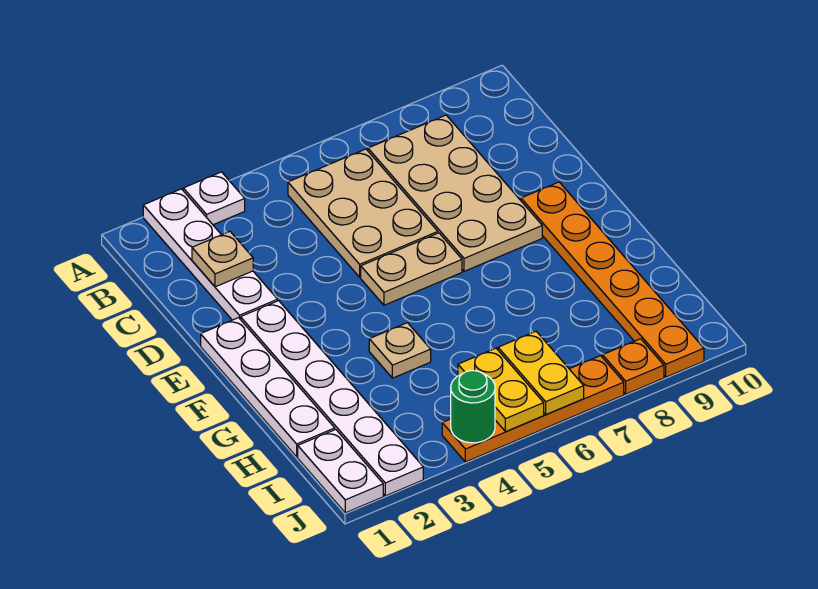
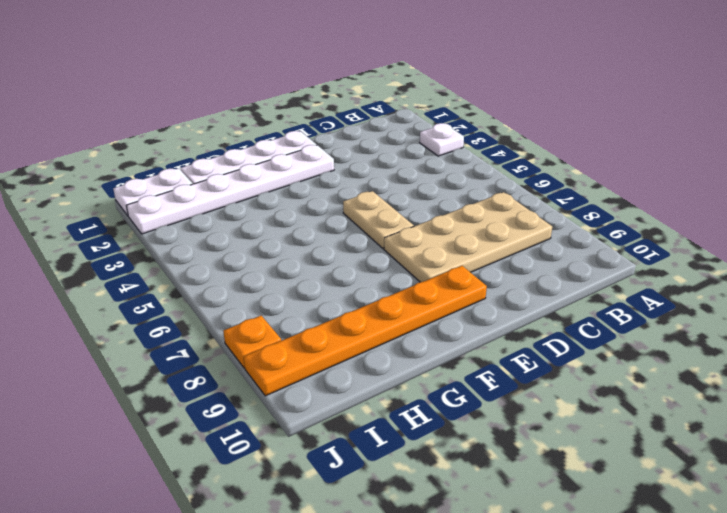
none -> white 1x4 plate [143,189,278,320]
none -> tan 2x3 plate [288,149,438,277]
none -> tan 1x1 plate [369,323,431,378]

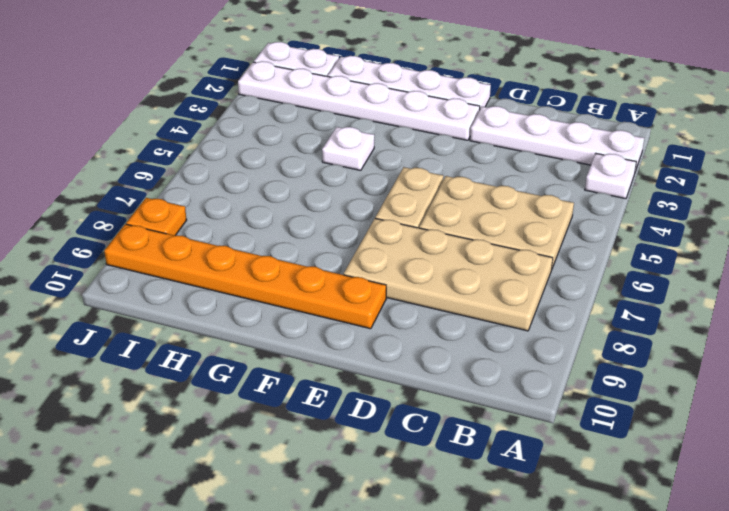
white 1x1 plate [322,127,374,170] -> tan 1x1 plate [369,323,431,378]
none -> orange 1x4 plate [442,356,624,462]
none -> tan 1x1 plate [192,232,253,287]
none -> yellow 1x2 plate [458,348,544,432]

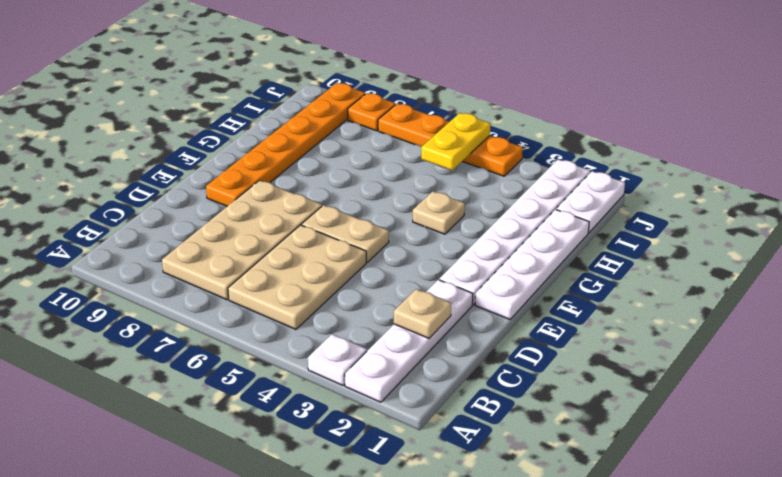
none -> yellow 1x2 plate [498,331,584,414]
none -> green 1x1 round brick [451,371,495,443]

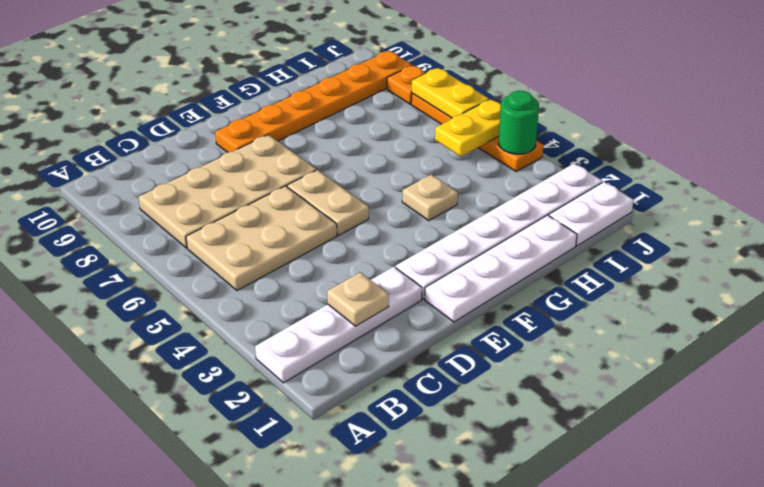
yellow 1x2 plate [412,68,489,118] -> yellow 1x2 plate turned to [498,331,584,414]
none -> white 1x1 plate [183,172,245,225]

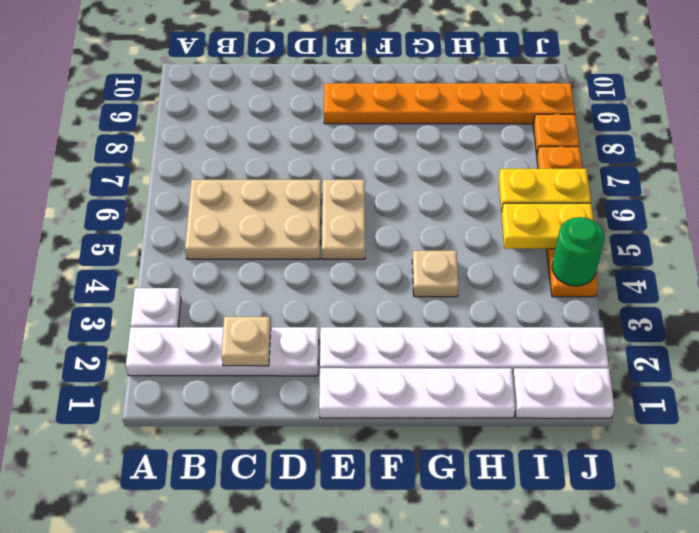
none -> tan 2x4 plate [368,115,542,271]

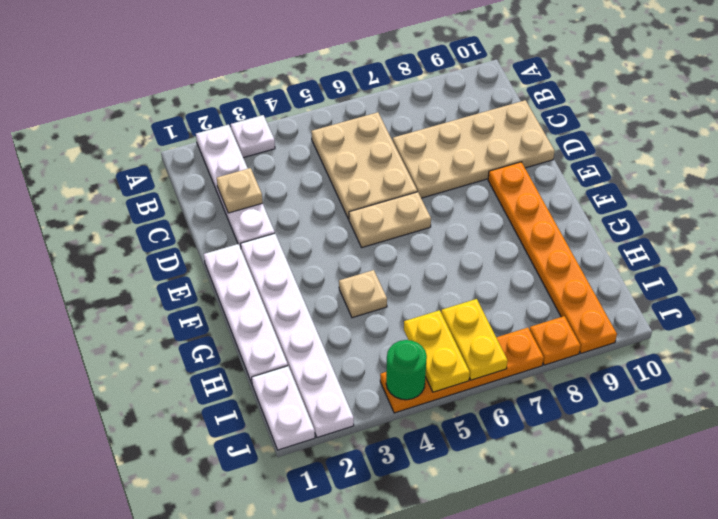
tan 2x4 plate [393,100,555,198] -> tan 2x4 plate turned to [368,115,542,271]

